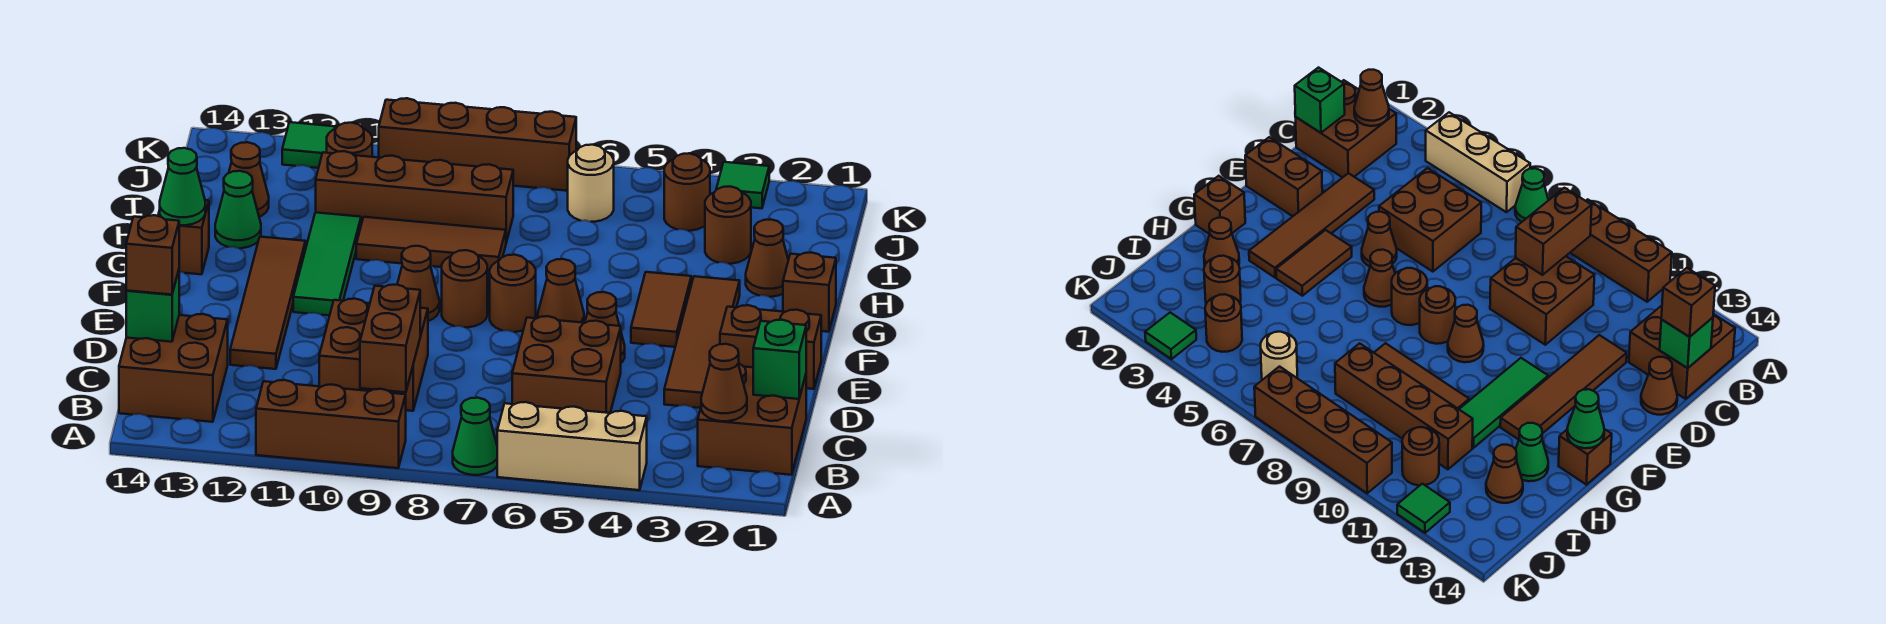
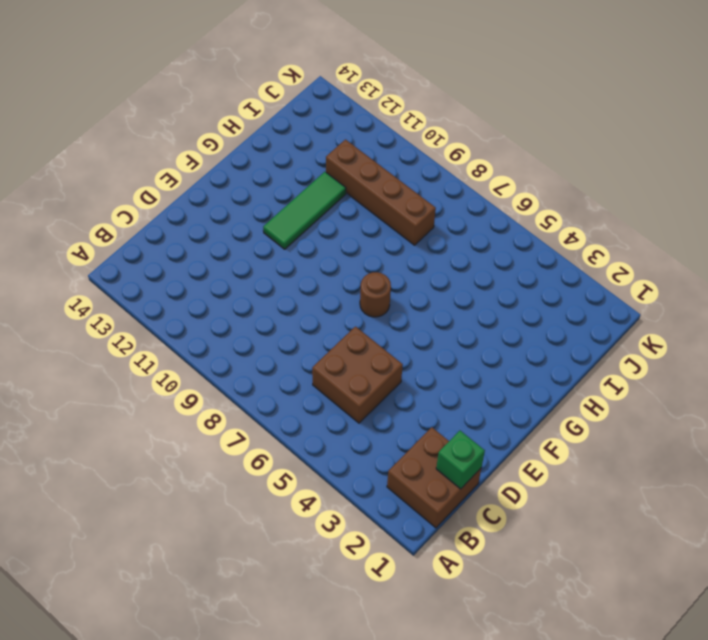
none -> tan 1x3 brick [497,402,647,490]
none -> green 1x1 cone [453,398,497,475]
none -> brown 1x3 brick [256,380,406,468]
none -> brown 2x2 brick [119,314,228,422]

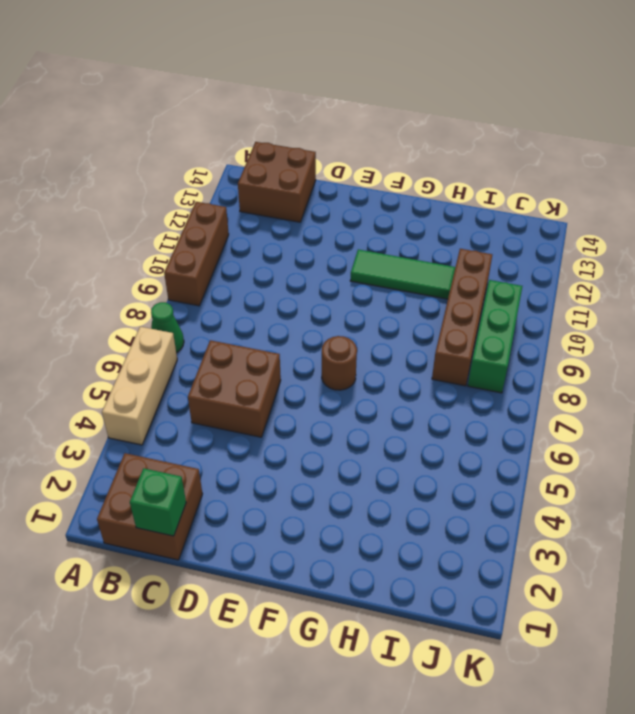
green 1x3 brick [468,280,522,393] -> none
none -> brown 2x2 brick [319,299,428,411]
none -> brown 1x4 tile [664,276,740,408]
none -> brown 1x4 tile [230,237,305,369]
none -> brown 1x1 cone [1641,357,1677,415]

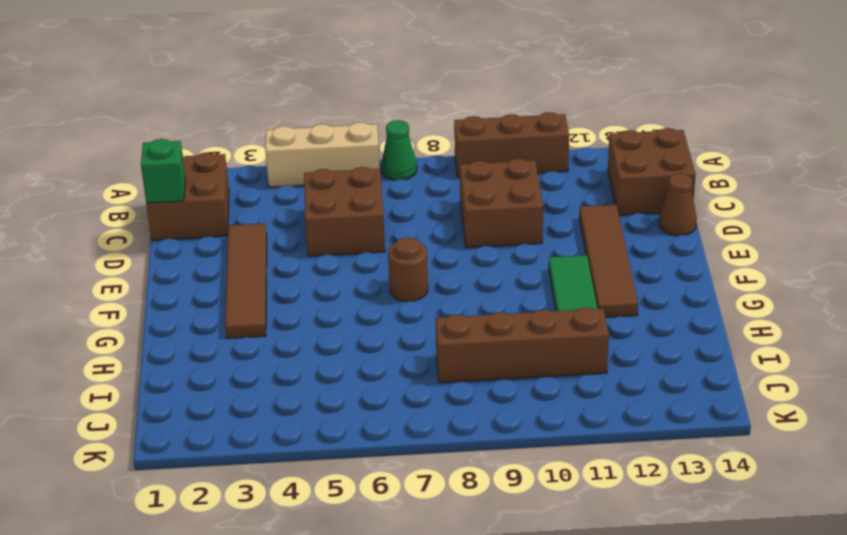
none -> brown 1x2 brick [720,305,821,389]
none -> brown 1x1 cone [585,292,625,363]
none -> brown 1x2 tile [631,272,691,347]
none -> brown 1x1 cone [538,259,584,323]

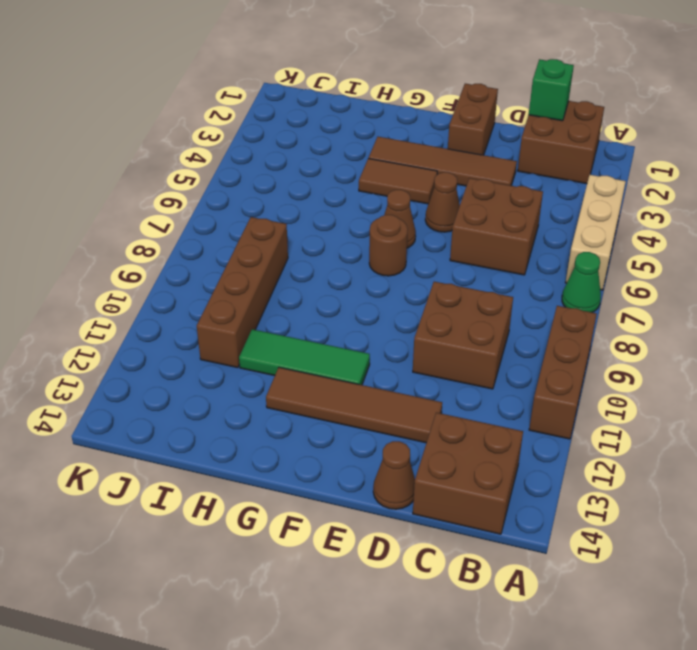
none -> brown 1x1 round brick [442,250,487,327]
none -> brown 1x1 cone [397,246,439,321]
none -> brown 1x1 brick [783,253,836,332]
none -> brown 1x1 brick [158,200,209,274]

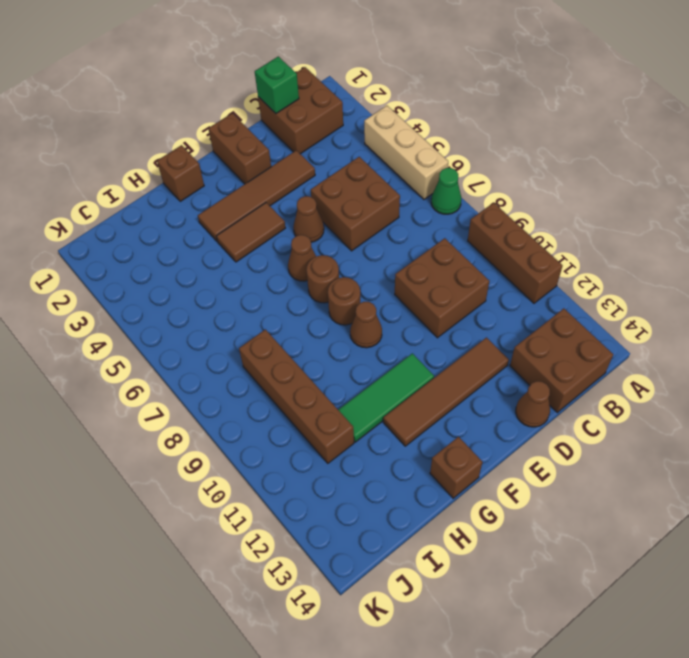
none -> brown 1x1 cone [746,219,788,297]
none -> brown 1x3 tile [356,217,506,271]
none -> green 1x1 cone [215,171,261,248]
none -> brown 1x1 round brick [705,186,751,264]

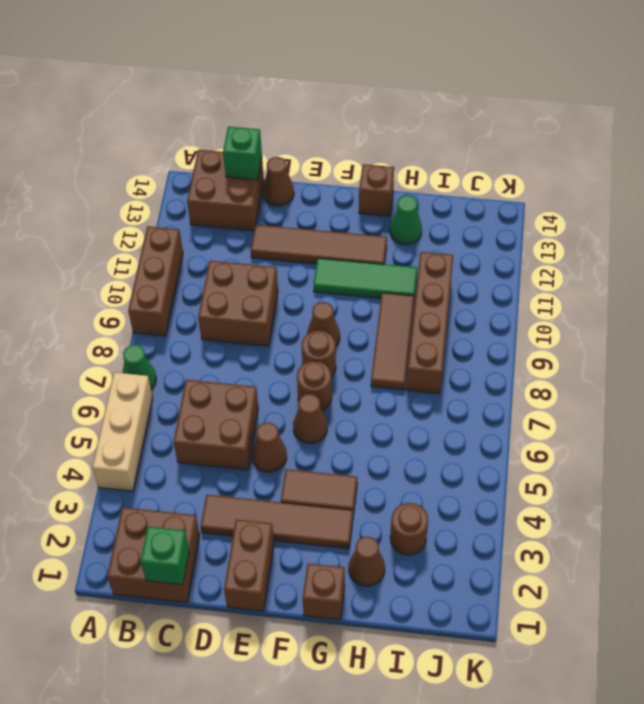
none -> brown 1x1 cone [229,142,269,217]
none -> brown 1x1 round brick [664,153,710,231]
none -> tan 1x1 round brick [568,145,614,222]
none -> brown 1x1 round brick [327,123,372,157]

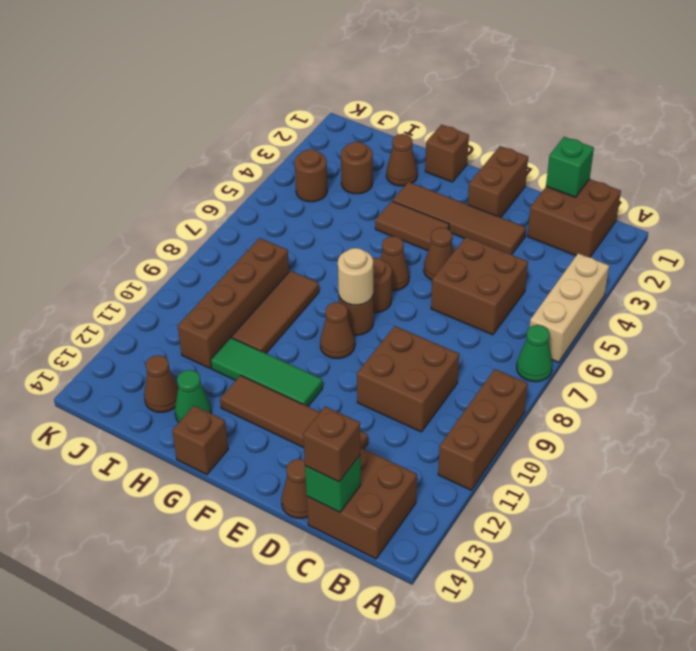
tan 1x1 round brick [338,248,373,305] -> tan 1x1 round brick moved to [568,145,614,222]
none -> brown 1x1 round brick [327,123,372,157]
none -> green 1x1 tile [716,162,769,208]
none -> brown 1x4 brick [379,98,576,191]
none -> green 1x1 tile [282,122,335,168]

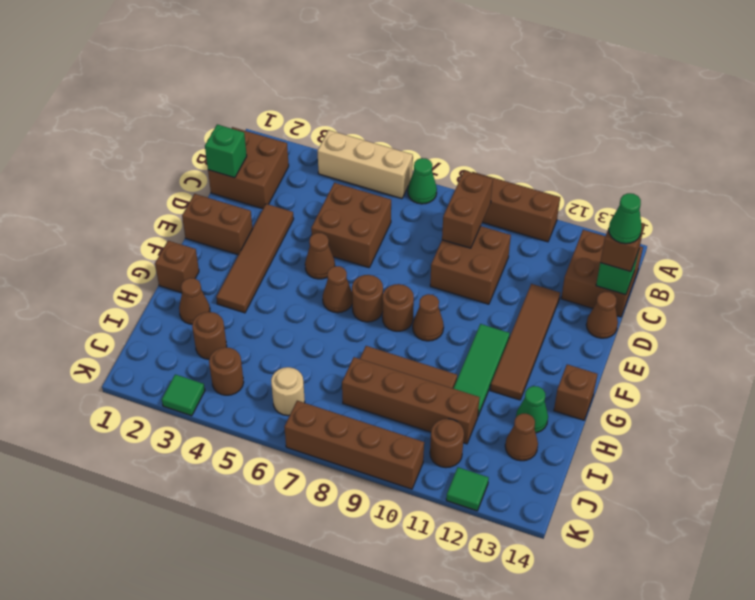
green 1x1 cone [609,193,642,244] -> green 1x1 cone moved to [160,148,205,225]
none -> brown 1x2 tile [631,272,691,347]
none -> brown 1x1 cone [701,344,747,421]

